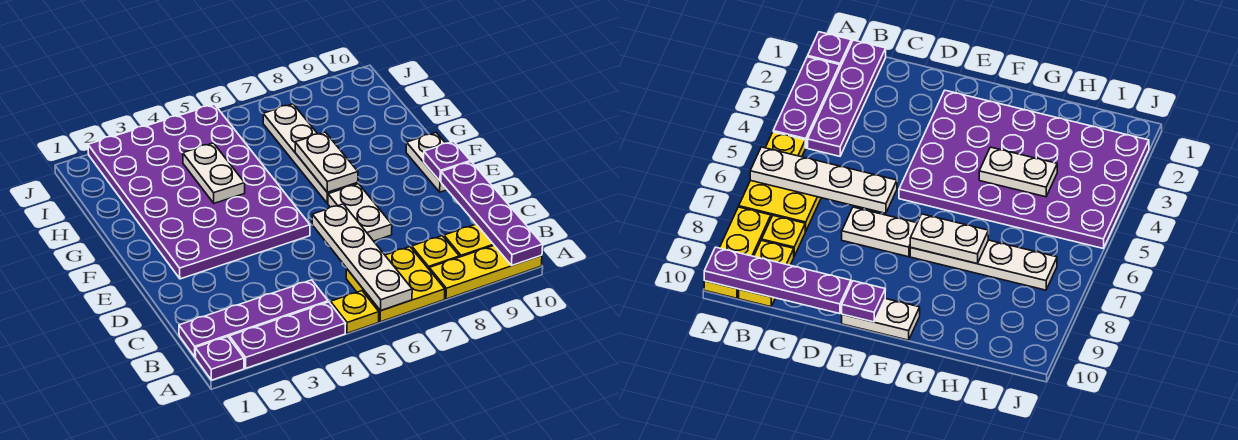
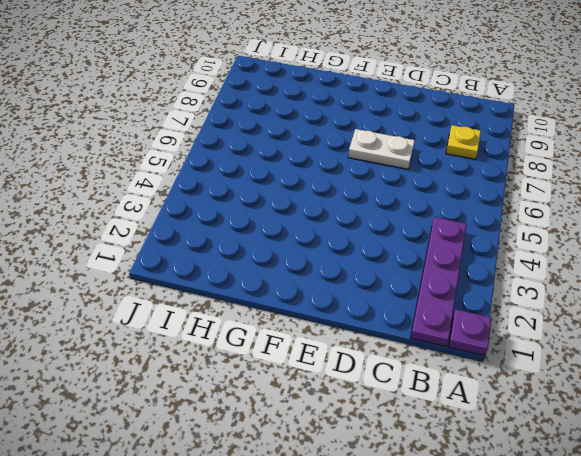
none -> purple 1x3 plate [230,302,346,368]
none -> yellow 1x1 plate [331,291,379,333]
none -> yellow 2x2 plate [346,247,445,322]

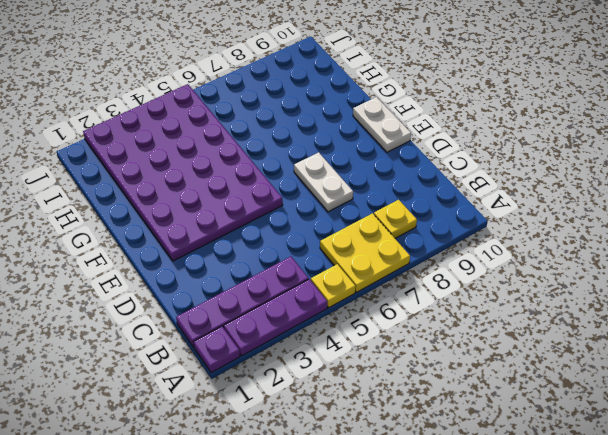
none -> yellow 1x3 plate [429,246,542,299]
none -> yellow 1x2 plate [444,224,494,257]
none -> white 1x4 plate [263,104,358,203]

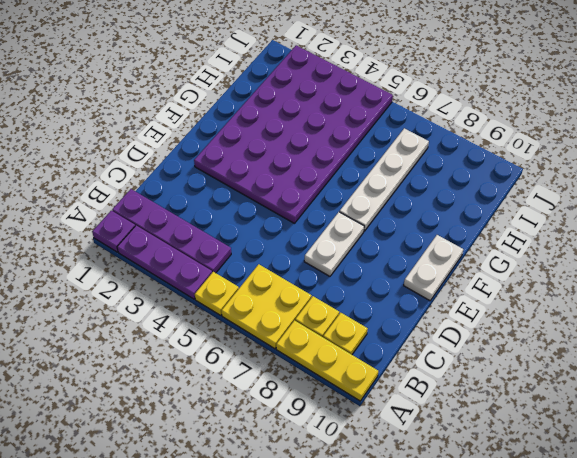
yellow 1x1 plate [323,313,368,355] -> yellow 1x2 plate [444,224,494,257]
none -> white 1x4 plate [312,204,412,311]
none -> purple 1x4 plate [441,162,543,265]
none -> purple 1x1 plate [424,141,470,181]

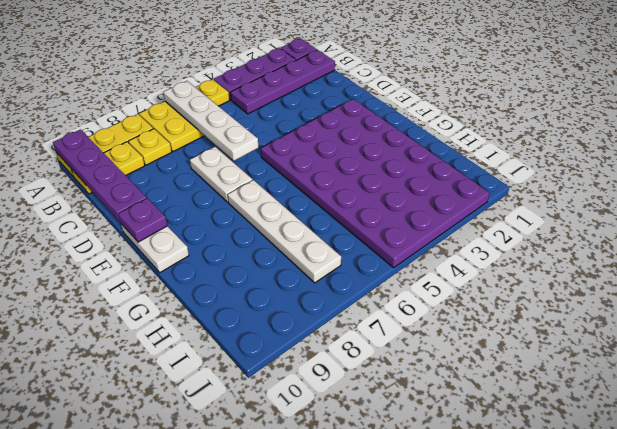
none -> white 1x2 plate [295,132,358,192]
none -> white 1x2 plate [183,143,245,203]

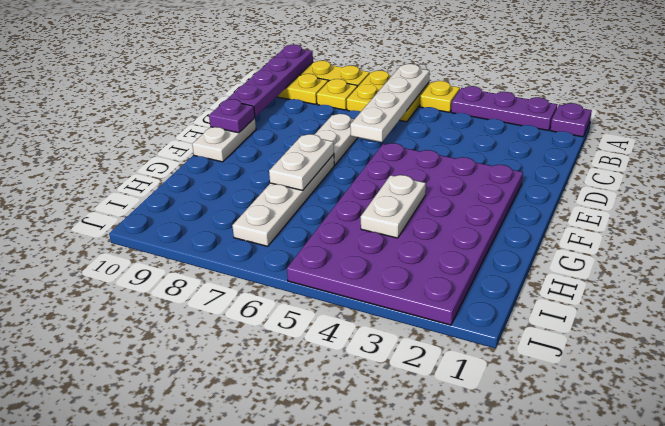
none -> purple 1x4 plate [179,280,328,357]

